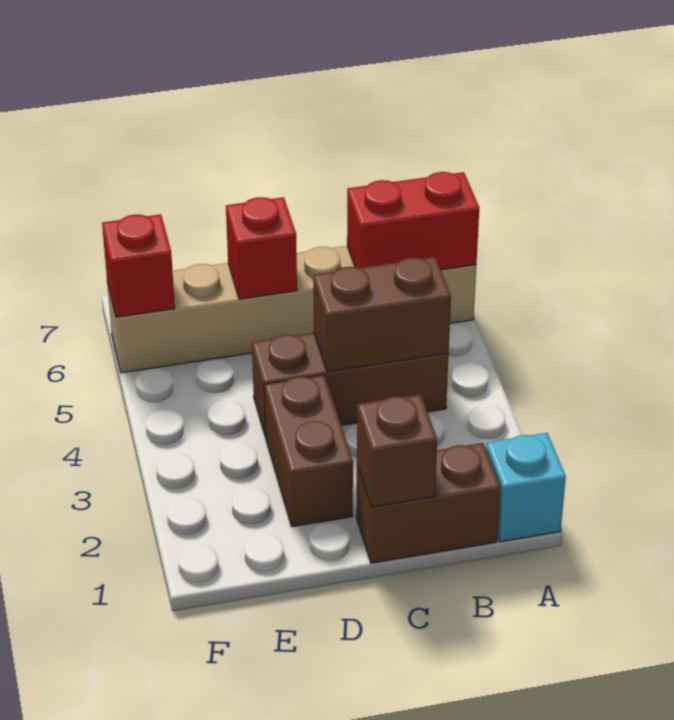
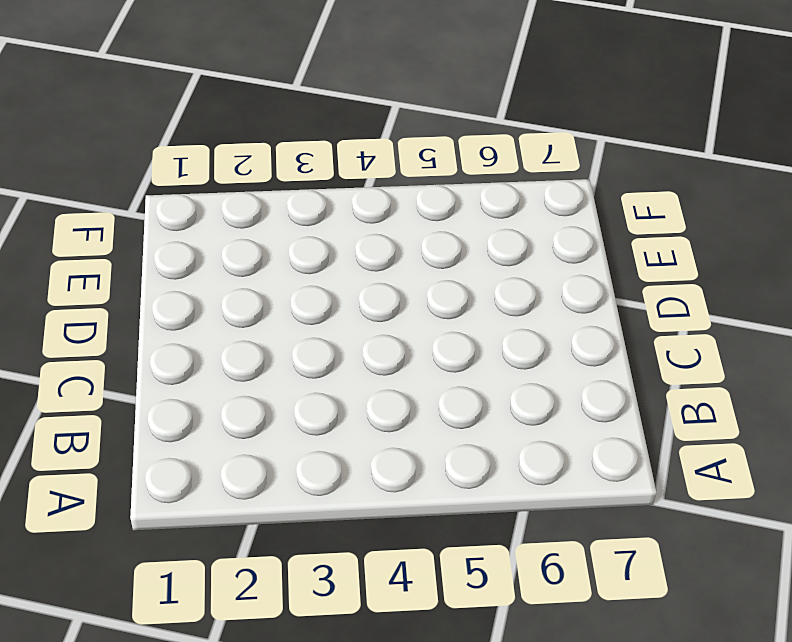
none -> cyan 1x1 brick [486,433,566,542]
none -> tan 1x6 brick [107,246,476,373]

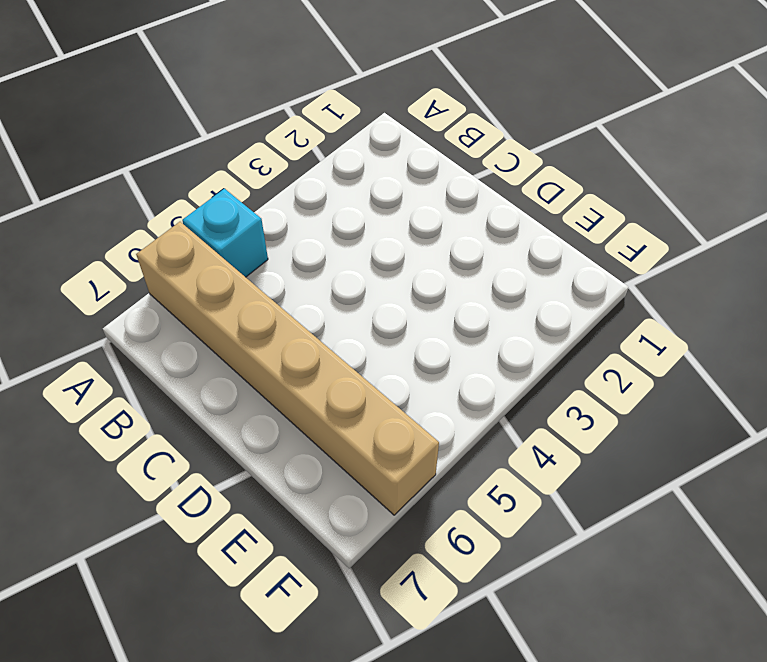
cyan 1x1 brick [182,189,268,277] -> cyan 1x1 brick moved to [486,433,566,542]
none -> brown 1x2 brick [356,443,501,563]
none -> brown 1x3 brick [252,333,449,437]

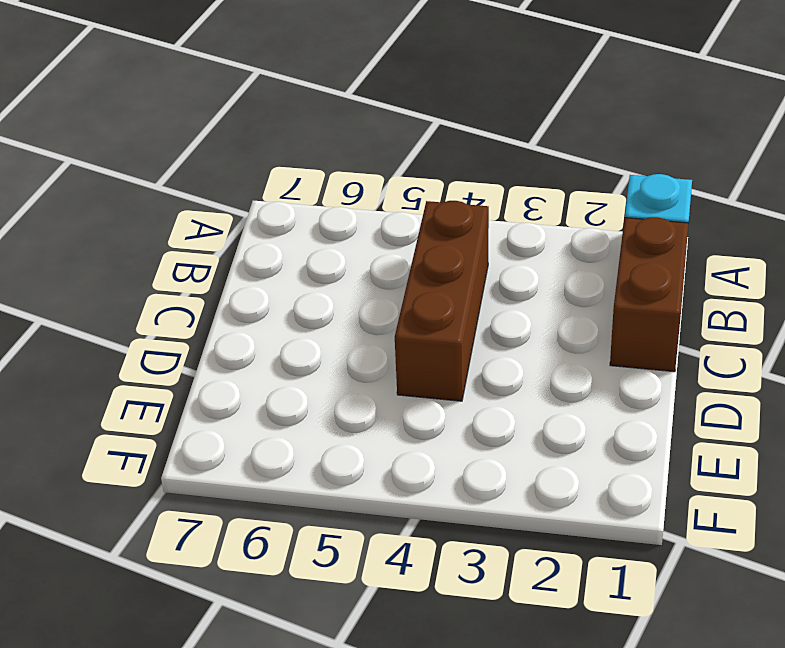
none -> tan 1x6 brick [107,246,476,373]
none -> brown 1x2 brick [264,375,353,527]

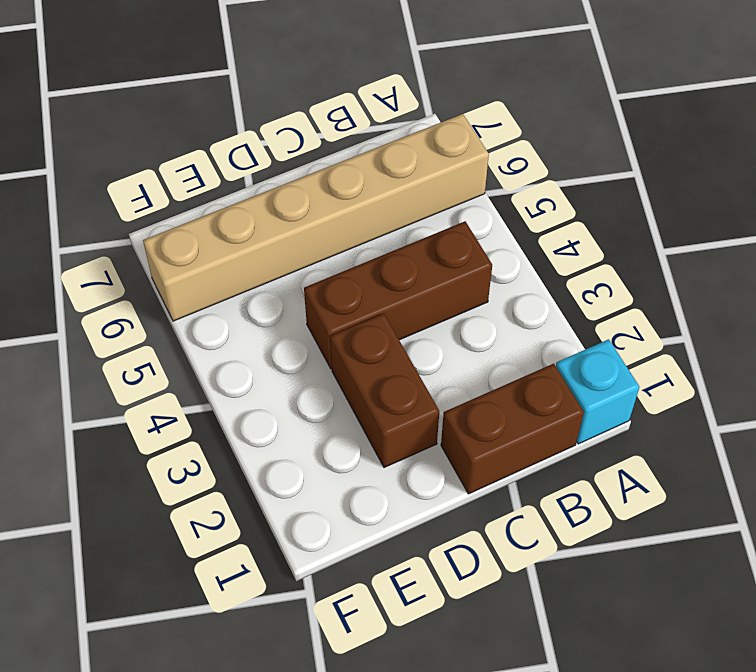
none -> red 1x2 brick [347,172,479,270]
none -> brown 1x2 brick [313,257,451,372]

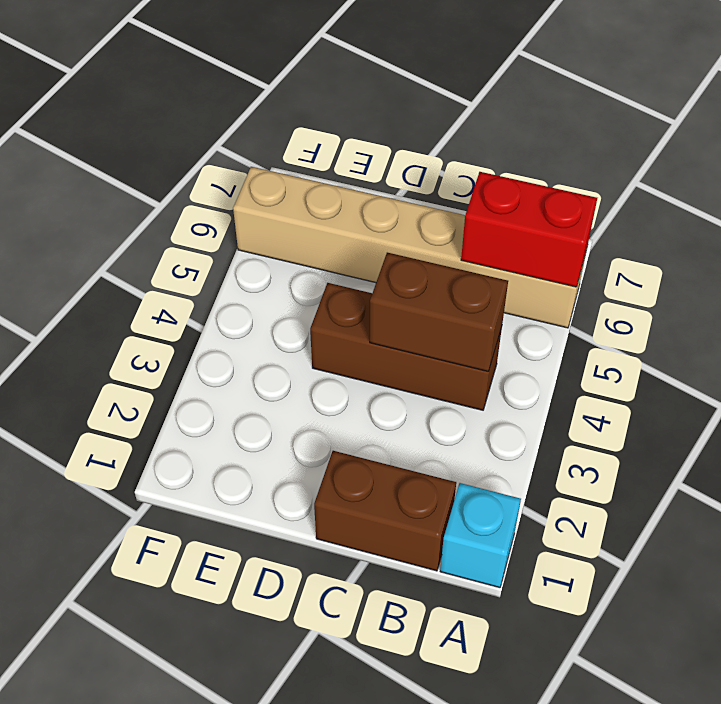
none -> brown 1x2 brick [264,375,353,527]
none -> brown 1x1 brick [357,394,437,507]

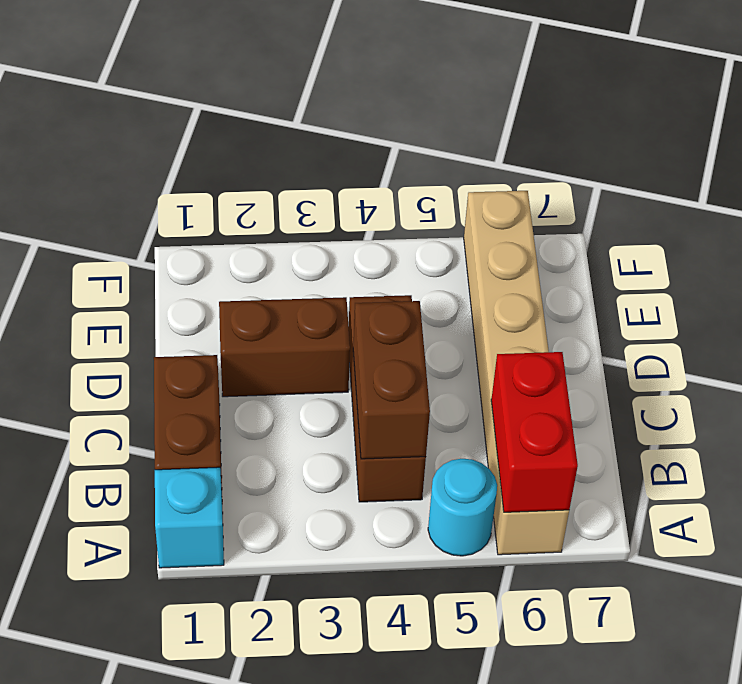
cyan 1x1 round brick [428,459,497,556] -> none
none -> brown 1x1 brick [357,394,437,507]
none -> red 1x1 brick [226,197,297,299]

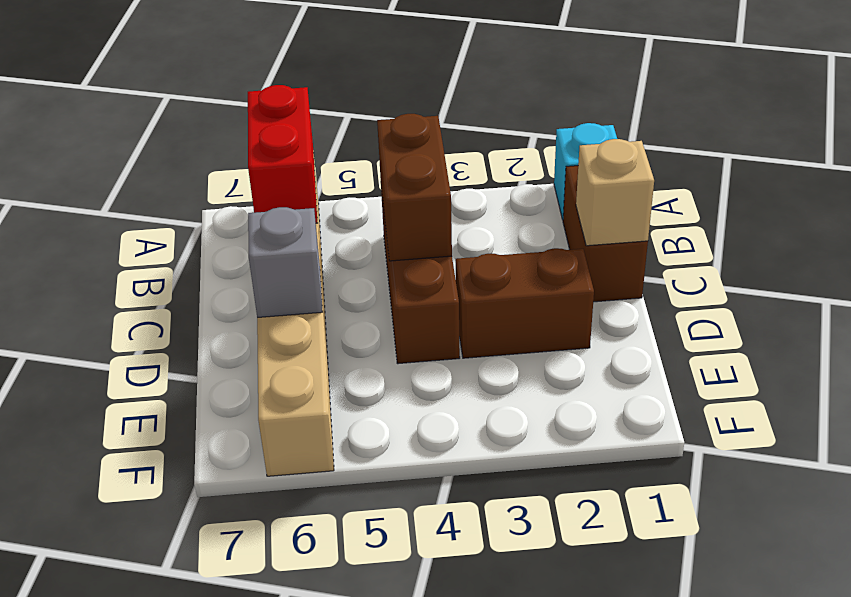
tan 1x1 brick [576,139,654,246] -> brown 1x1 brick [357,394,437,507]
grey 1x1 brick [248,207,323,318] -> red 1x1 brick [226,197,297,299]
none -> red 1x1 brick [102,214,175,317]

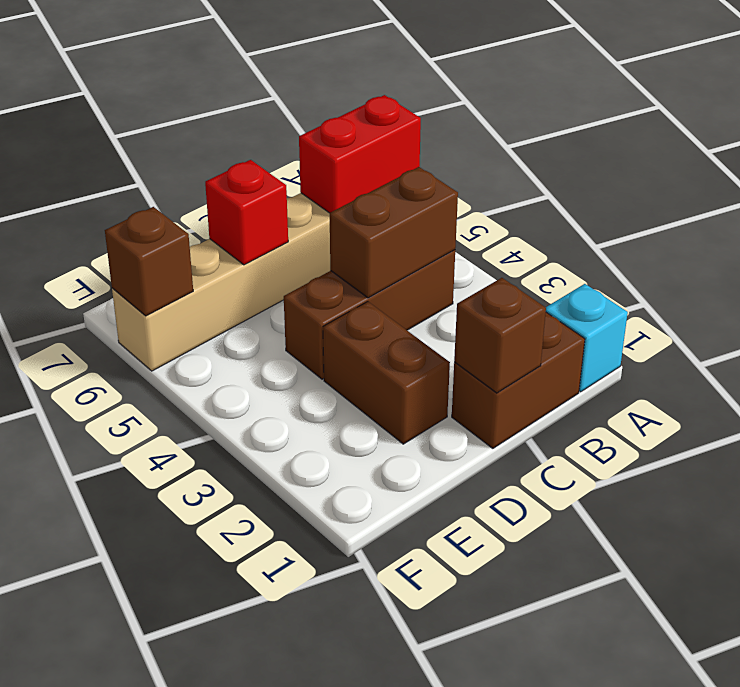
brown 1x1 brick [105,207,193,316] -> red 1x1 brick [102,214,175,317]

